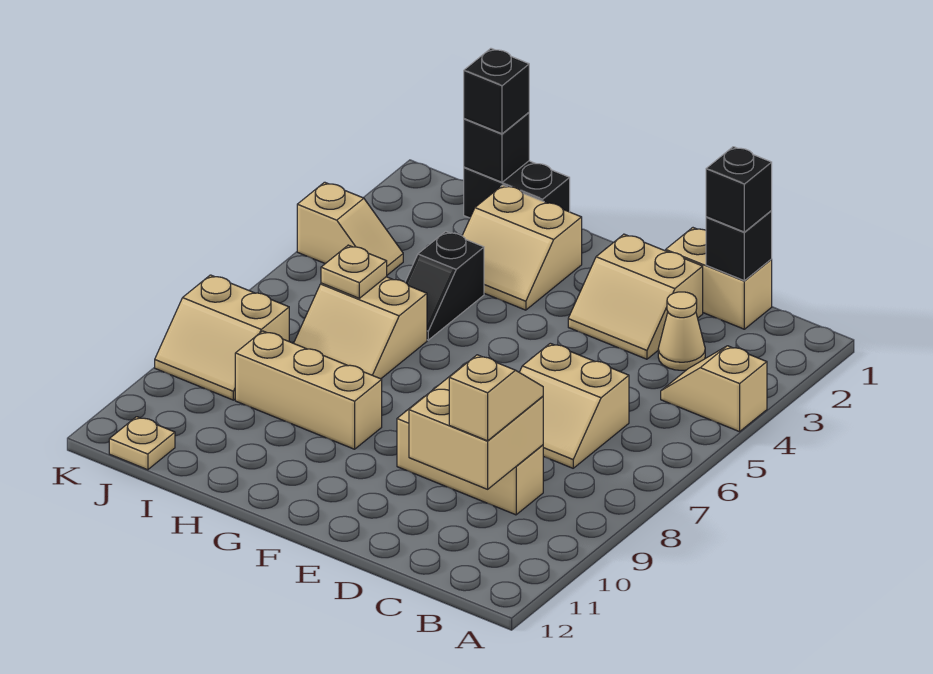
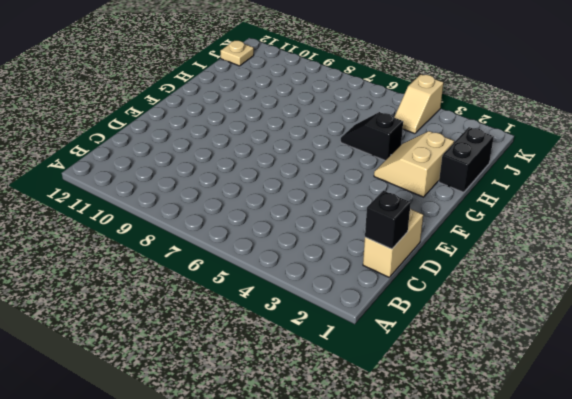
none -> tan 1x2 slope [661,346,767,432]
none -> tan 1x1 cone [658,292,705,370]
none -> tan 2x2 slope [519,343,629,468]

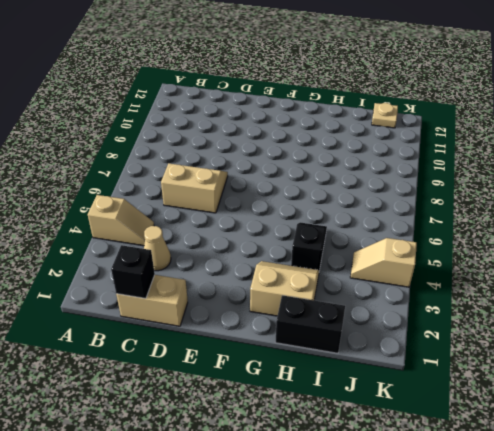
none -> tan 1x3 brick [397,397,543,515]
none -> tan 2x2 slope [568,234,703,359]
none -> tan 1x3 brick [235,331,382,449]

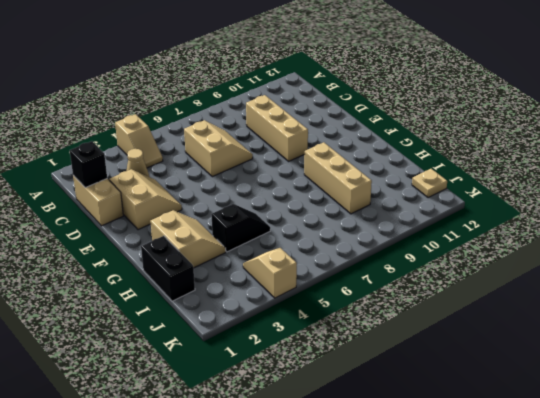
none -> tan 2x2 slope [294,277,427,379]
none -> tan 2x2 slope [155,275,289,400]
none -> tan 2x2 brick [409,364,543,489]

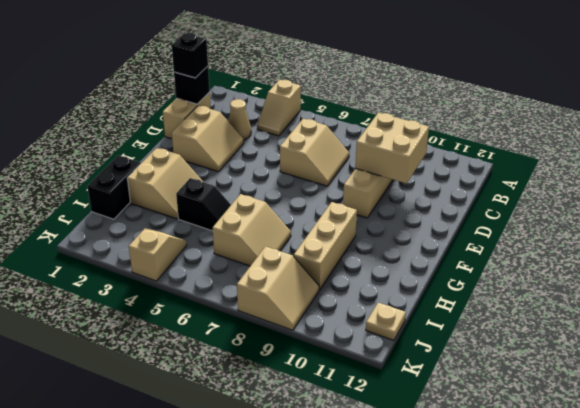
none -> black 1x1 brick [464,113,529,182]
none -> tan 1x1 plate [321,245,387,298]
none -> tan 1x2 slope [449,355,543,441]

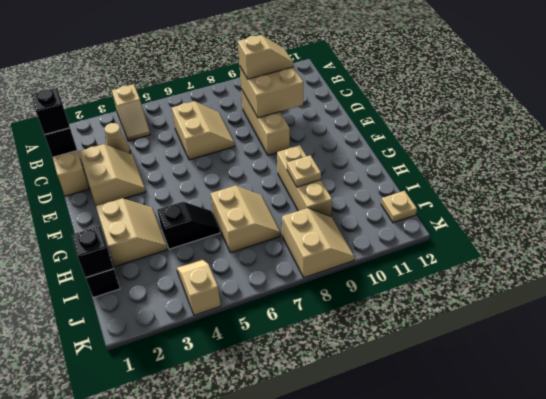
tan 1x2 slope [238,35,294,79] -> tan 1x2 slope turned to [449,355,543,441]
tan 1x1 plate [287,155,321,187] -> tan 1x1 plate moved to [321,245,387,298]
none -> black 1x1 brick [464,48,529,134]

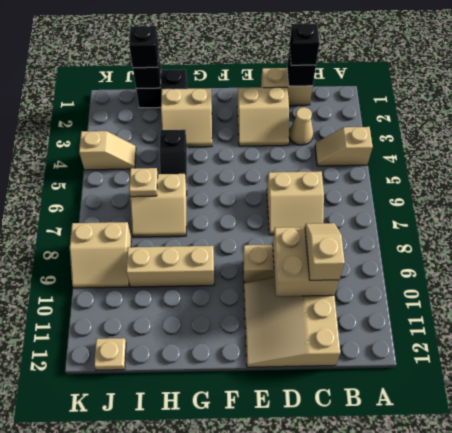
tan 3x3 slope [244,277,340,367] -> none

